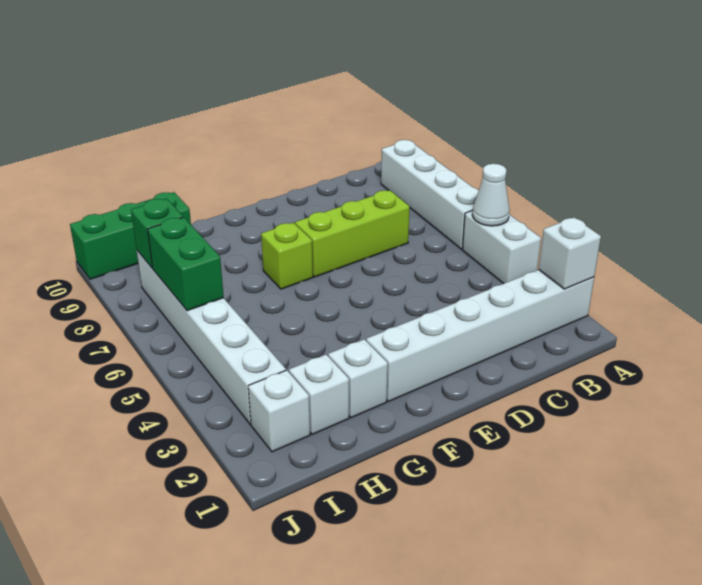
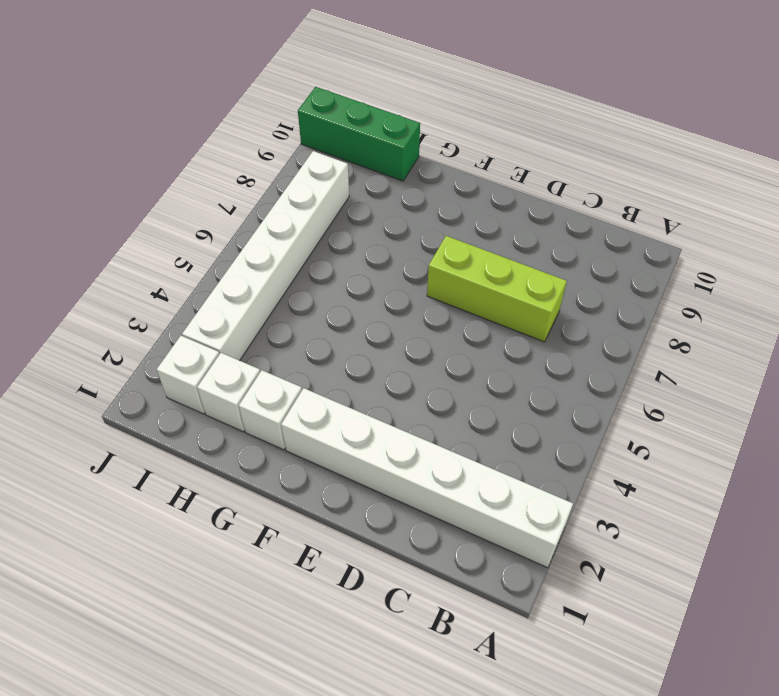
none -> white 1x2 brick [462,210,541,284]
none -> white 1x4 brick [381,140,478,249]
none -> lime 1x1 brick [261,223,313,289]

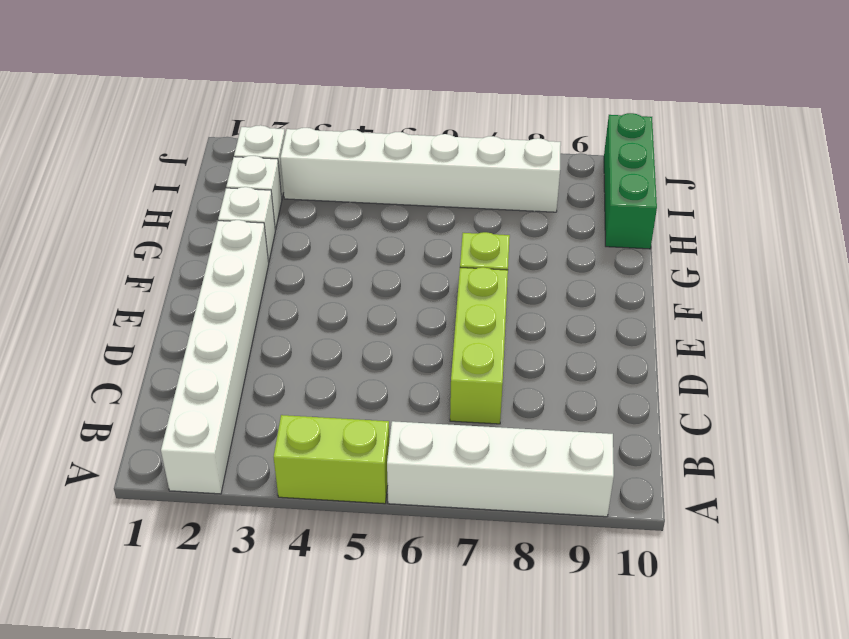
lime 1x2 brick [274,415,390,504] -> white 1x2 brick [462,210,541,284]
none -> white 1x1 brick [539,218,601,289]
none -> white 1x1 cone [472,164,510,226]
none -> green 1x2 brick [148,217,224,311]

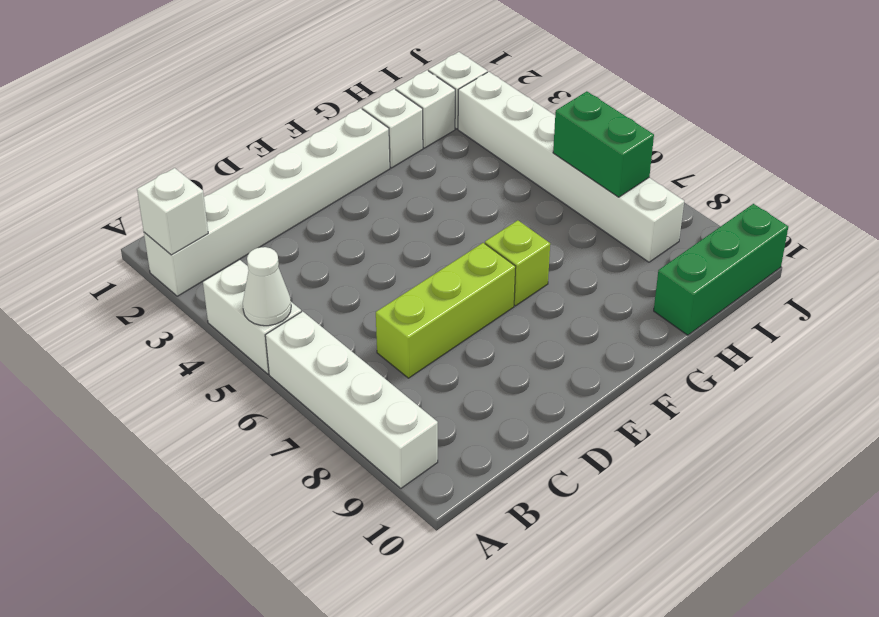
none -> green 1x1 brick [131,199,183,268]

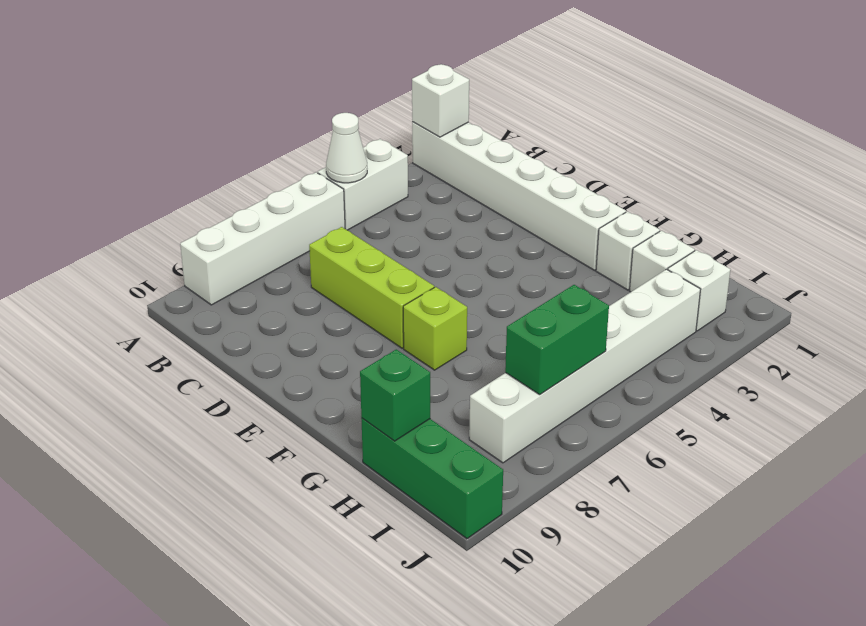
green 1x1 brick [360,349,430,441] -> green 1x1 brick moved to [131,199,183,268]

